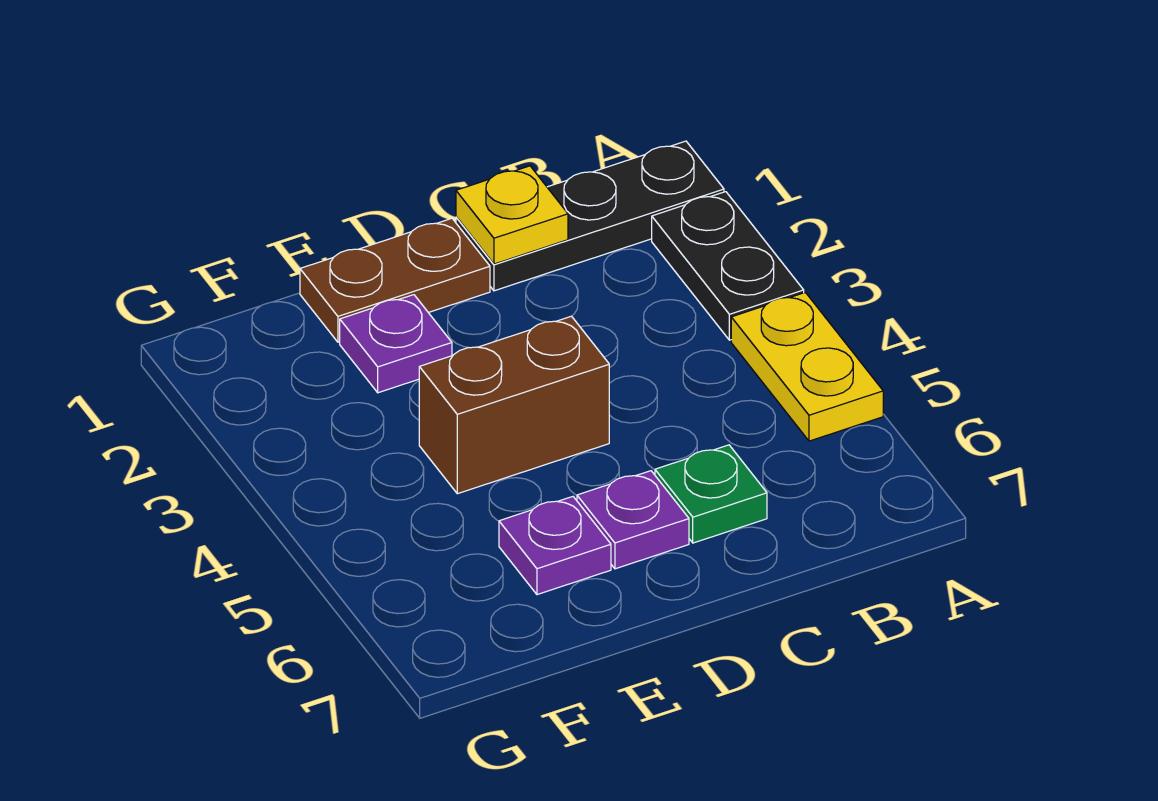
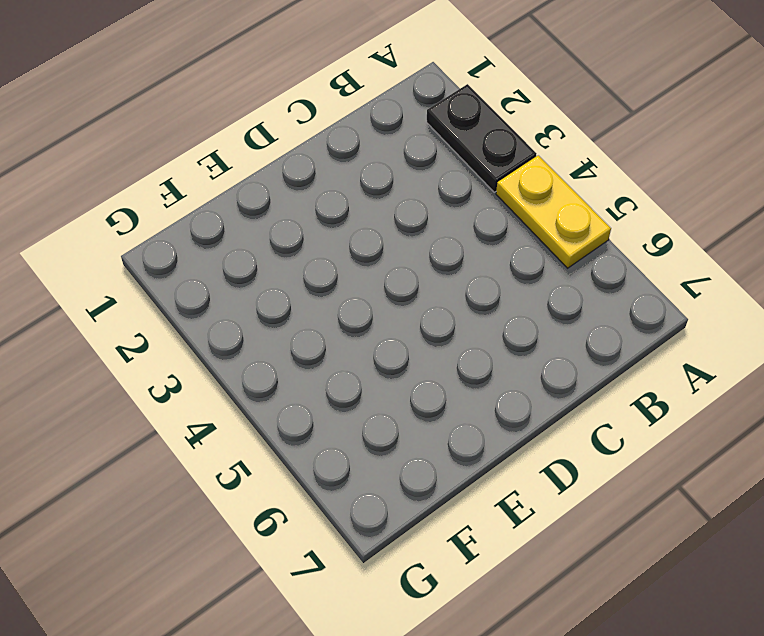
none -> black 1x3 plate [456,141,724,291]
none -> green 1x1 plate [655,445,767,543]

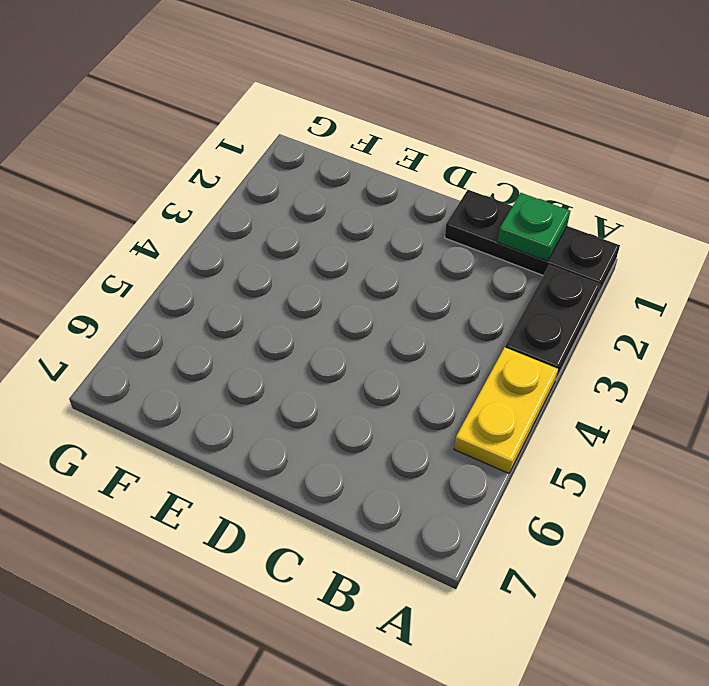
green 1x1 plate [498,193,570,261] -> green 1x1 plate moved to [655,445,767,543]
none -> brown 1x2 plate [300,218,490,342]
none -> brown 1x2 brick [419,316,609,494]

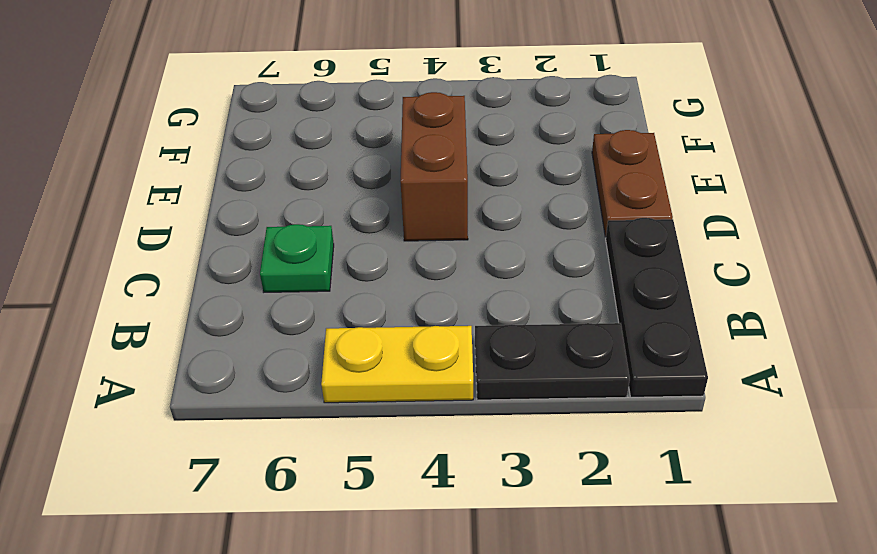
none -> purple 1x1 plate [577,471,689,569]
none -> purple 1x1 plate [340,295,452,393]

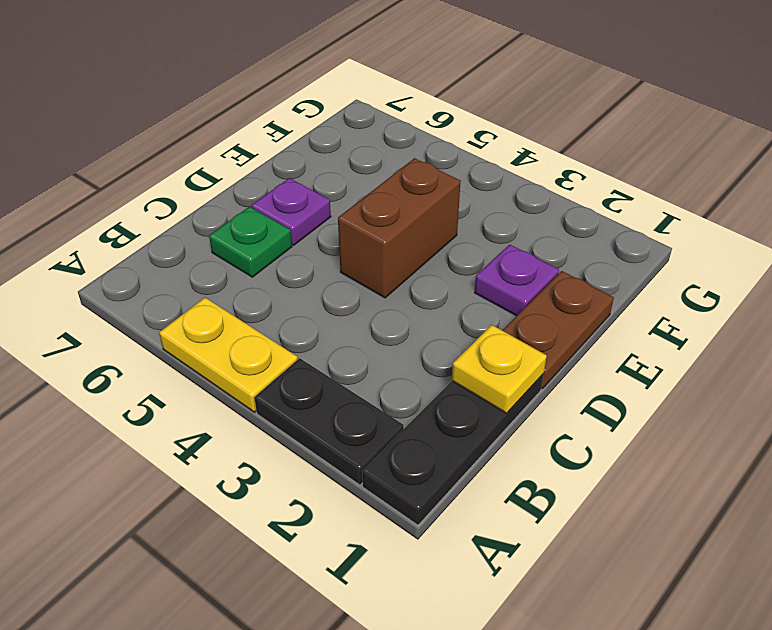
none -> purple 1x1 plate [499,497,611,595]

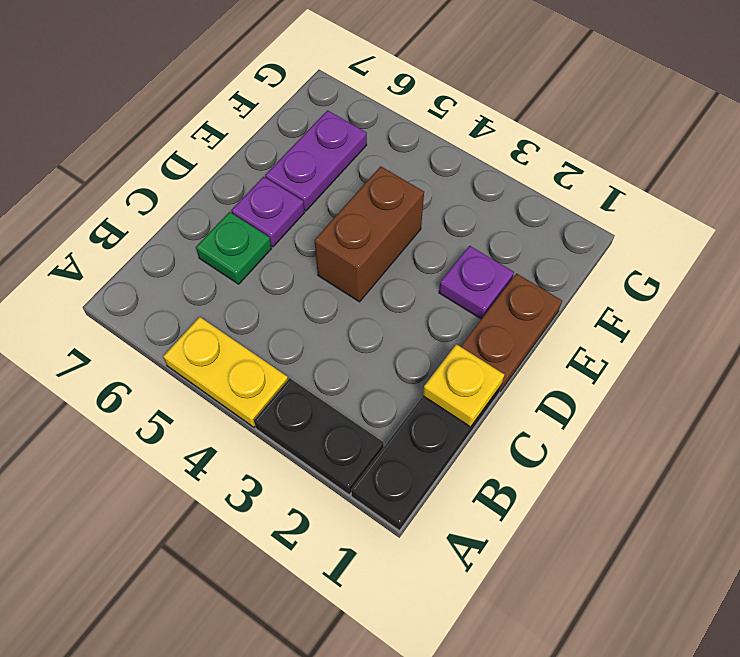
purple 1x2 plate [265,110,367,211] -> purple 1x1 plate [499,497,611,595]

